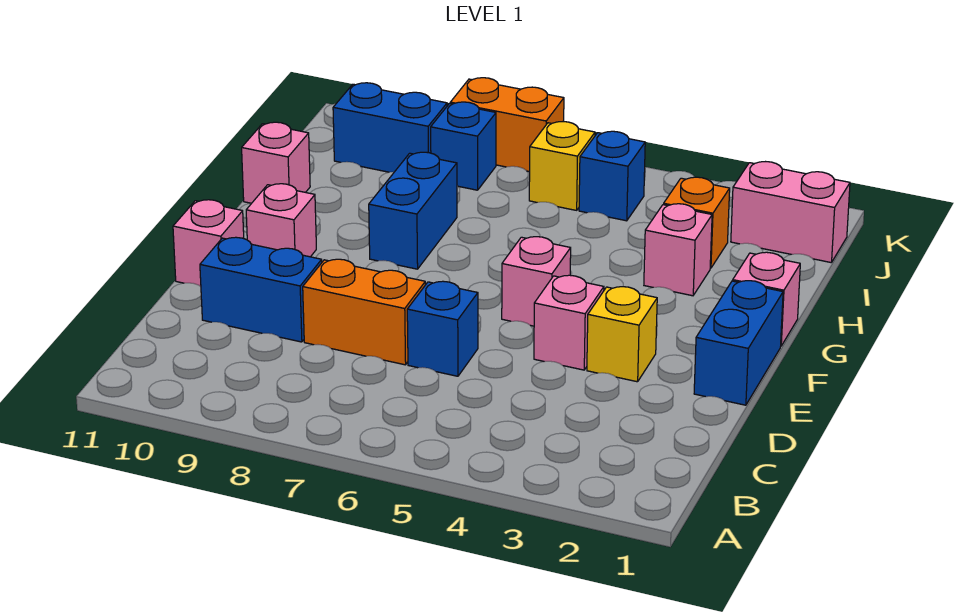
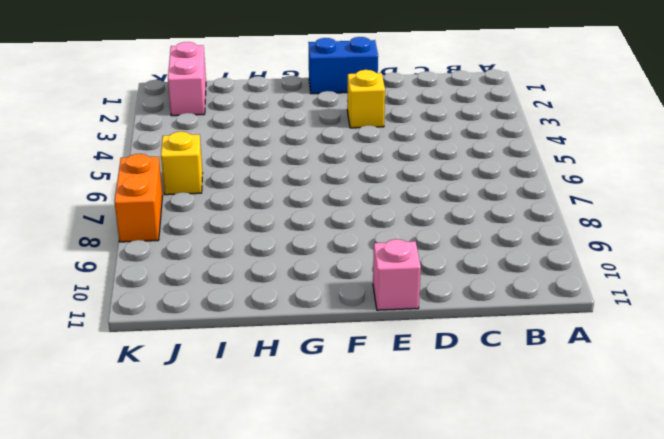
none -> blue 1x1 brick [407,281,478,376]
none -> orange 1x2 brick [303,259,425,365]
none -> blue 1x2 brick [200,237,322,342]

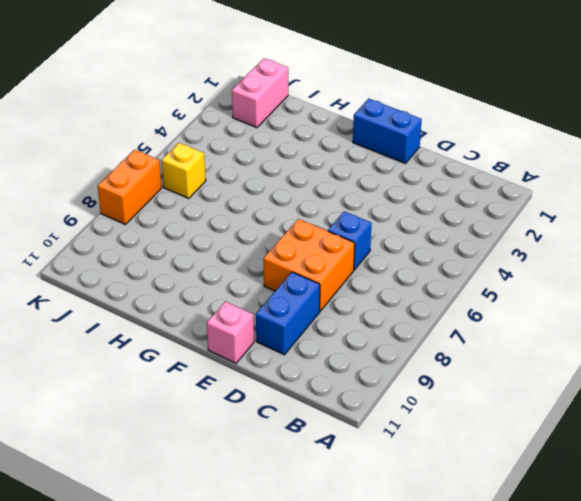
orange 2x2 brick [264,219,355,311] -> orange 1x2 brick [303,259,425,365]
none -> yellow 1x1 brick [587,287,657,382]
none -> pink 1x1 brick [534,275,604,370]
none -> pink 1x1 brick [502,237,571,326]

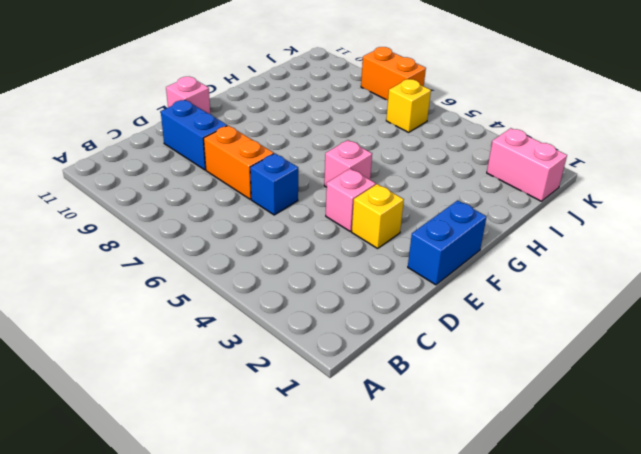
none -> pink 1x1 brick [246,184,316,257]
none -> pink 1x1 brick [733,252,800,346]
none -> blue 1x2 brick [369,152,457,269]

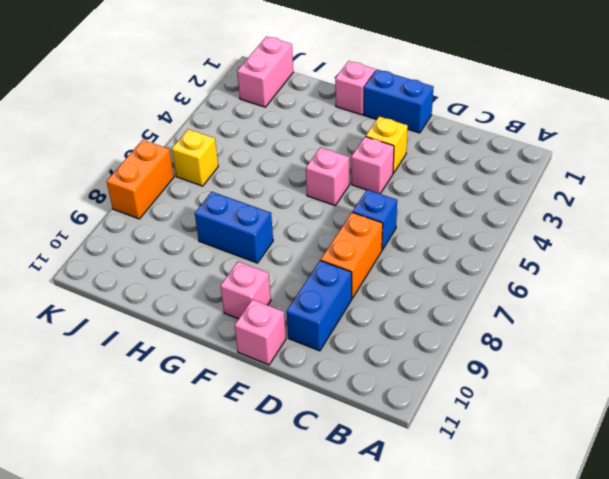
none -> pink 1x1 brick [644,204,712,296]
none -> pink 1x1 brick [242,122,310,203]
none -> orange 1x1 brick [664,177,730,268]

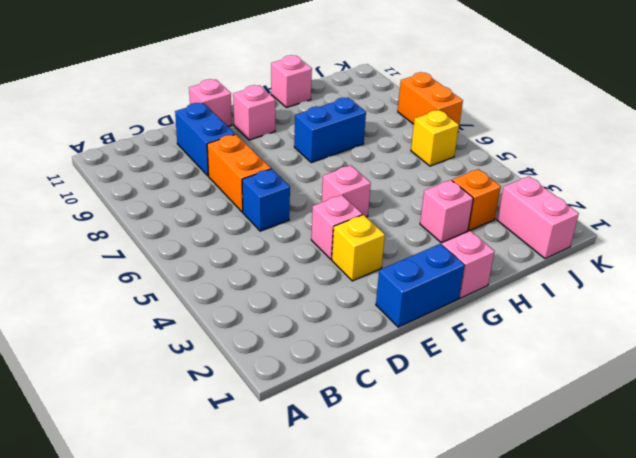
none -> blue 1x1 brick [579,131,645,221]
none -> blue 1x1 brick [431,102,496,190]
none -> blue 1x2 brick [333,83,447,172]

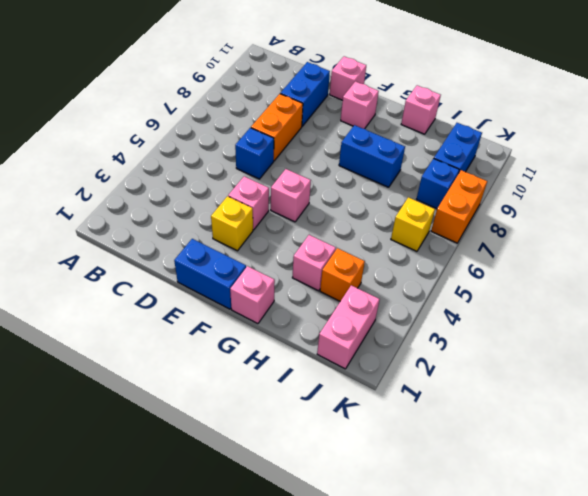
none -> blue 1x1 brick [579,131,645,221]

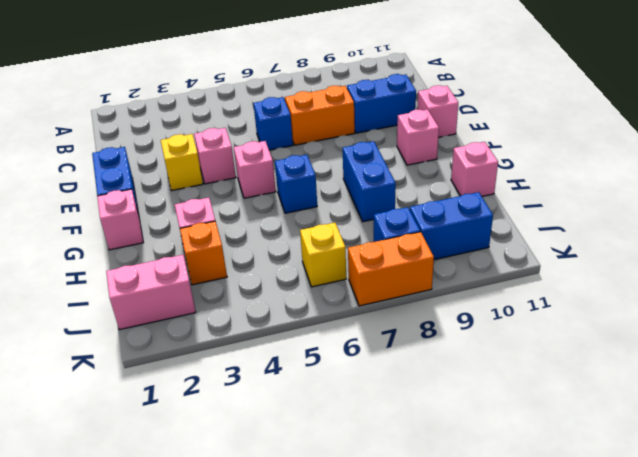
blue 1x1 brick [275,155,317,213] -> blue 1x1 brick moved to [579,131,645,221]

